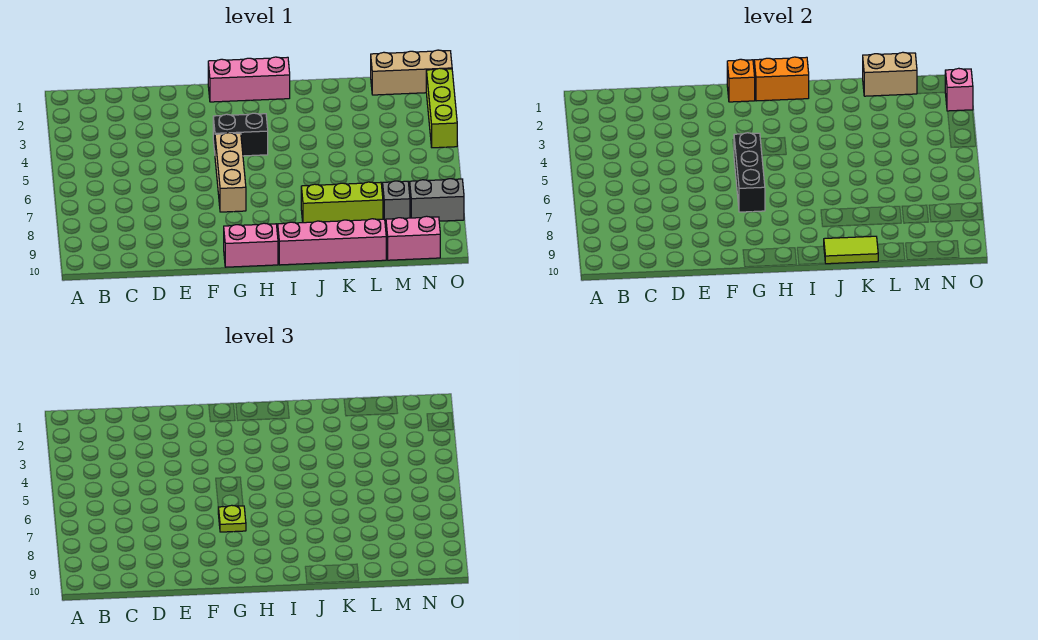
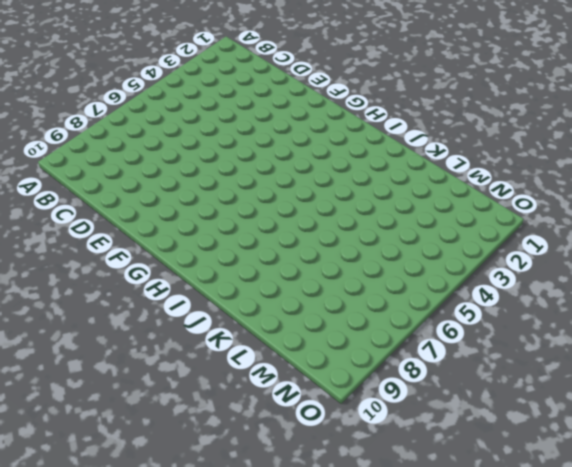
none -> pink 1x3 brick [208,57,290,102]
none -> black 1x2 brick [213,113,268,156]
none -> tan 1x3 brick [215,133,246,212]

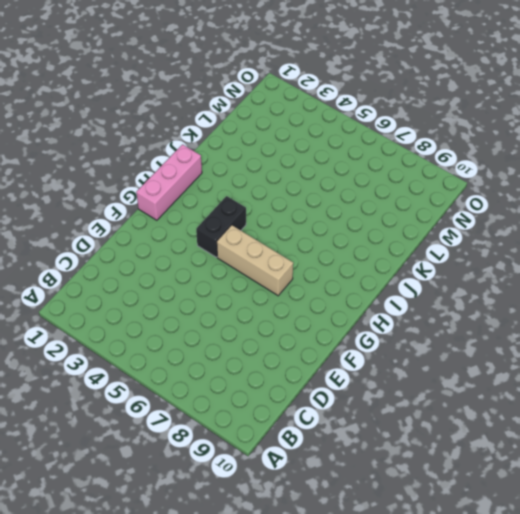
none -> pink 1x2 brick [224,223,278,267]
none -> pink 1x4 brick [278,219,386,265]
none -> lime 1x3 brick [301,182,383,223]

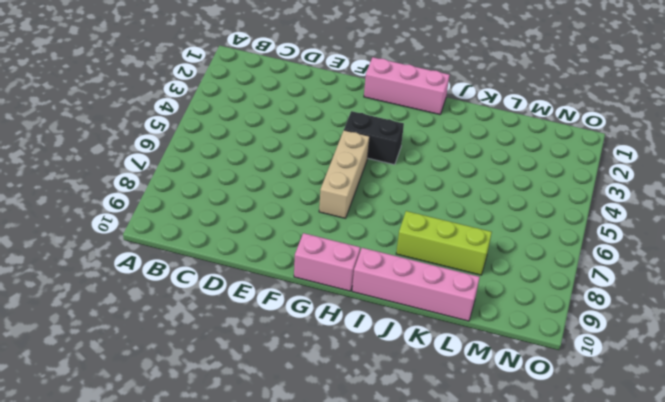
none -> tan 1x3 brick [371,50,452,95]
none -> grey 1x1 brick [383,181,410,224]
none -> pink 1x2 brick [386,216,440,260]

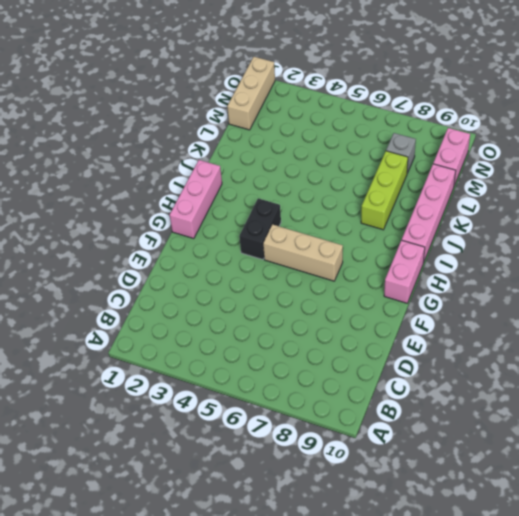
none -> grey 1x2 brick [410,179,464,221]
none -> lime 1x3 brick [426,68,457,148]
none -> orange 1x1 brick [727,59,755,102]

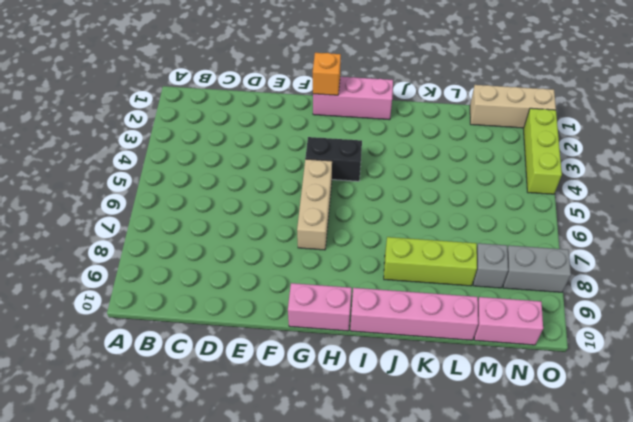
none -> black 1x3 brick [734,133,765,212]
none -> orange 1x2 brick [754,57,809,101]
none -> lime 1x2 tile [824,236,878,264]

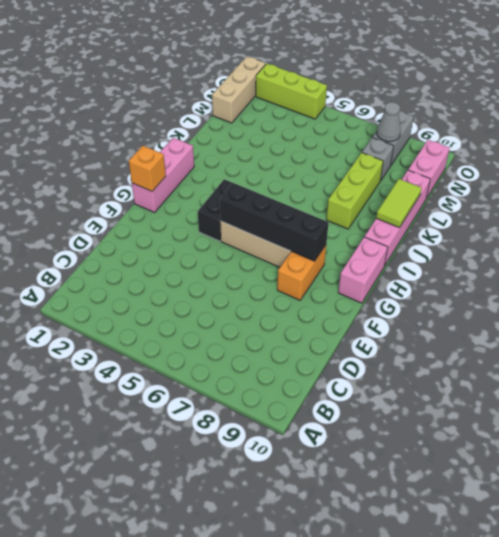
orange 1x2 brick [277,245,326,300] -> orange 1x2 brick moved to [754,57,809,101]
black 1x4 brick [220,183,329,261] -> black 1x3 brick [734,133,765,212]
grey 1x1 cone [377,102,401,142] -> none
none -> tan 1x2 brick [863,52,917,96]
none -> pink 1x1 brick [945,68,973,111]
none -> lime 1x1 plate [218,505,246,532]

